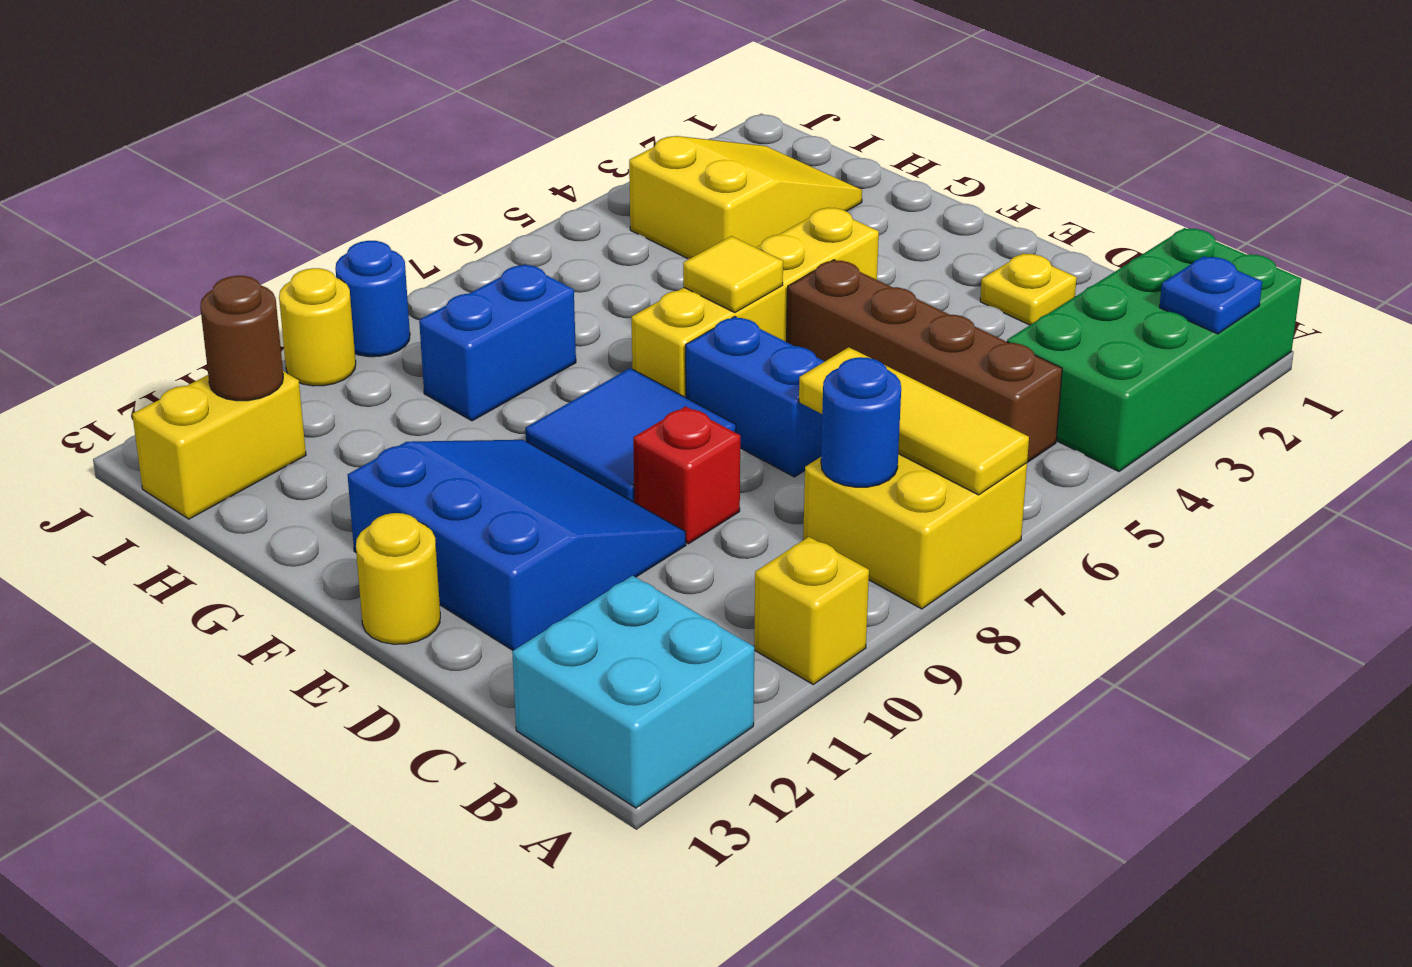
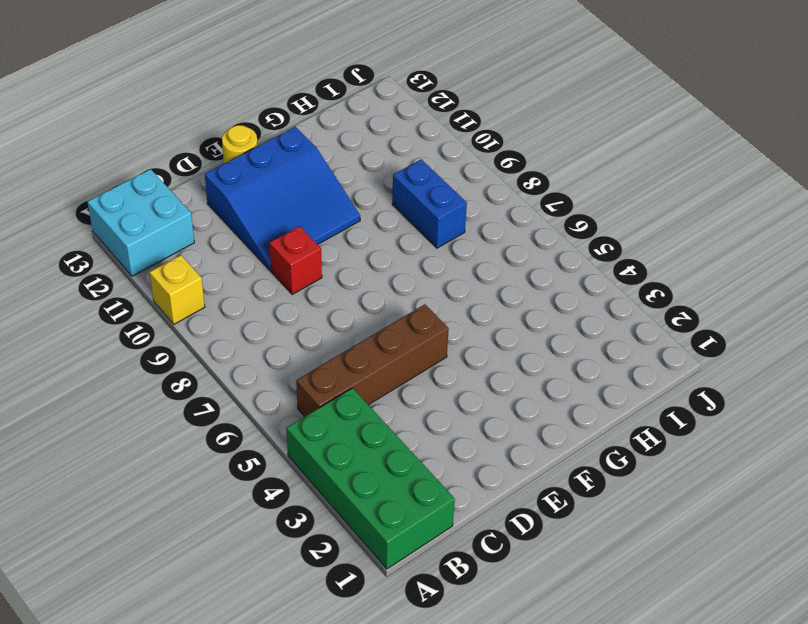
none -> yellow 2x2 brick [803,454,1027,609]
none -> yellow 1x1 plate [980,253,1077,325]
none -> blue 1x2 brick [686,317,825,477]

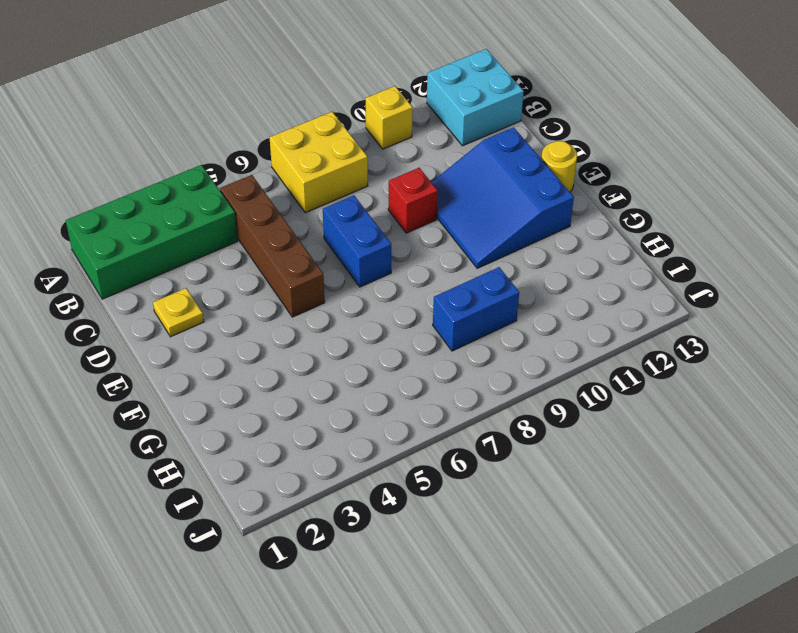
none -> blue 2x2 tile [525,368,736,502]
none -> yellow 1x4 brick [632,208,879,398]
none -> yellow 2x3 slope [629,136,862,259]

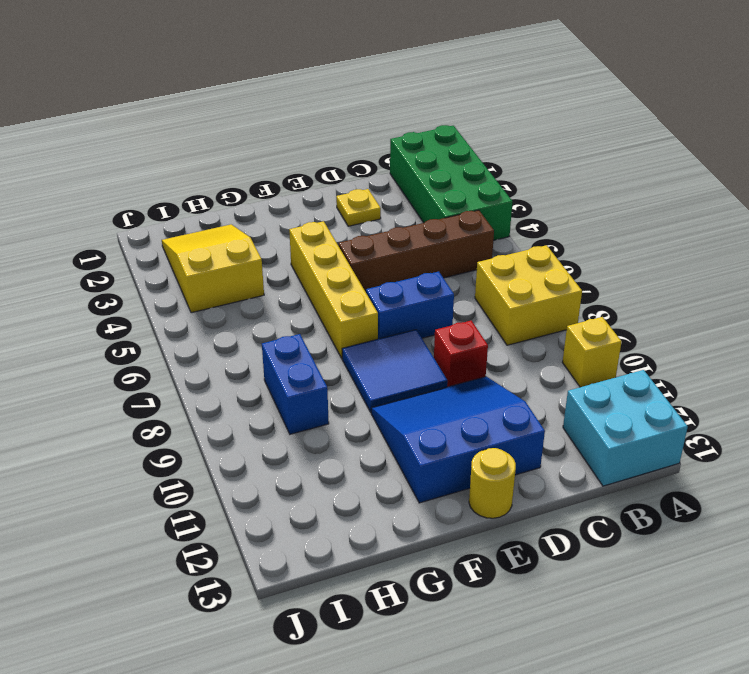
none -> yellow 1x2 brick [132,371,306,519]
none -> blue 1x1 round brick [335,241,410,357]
none -> yellow 1x1 round brick [279,268,356,386]

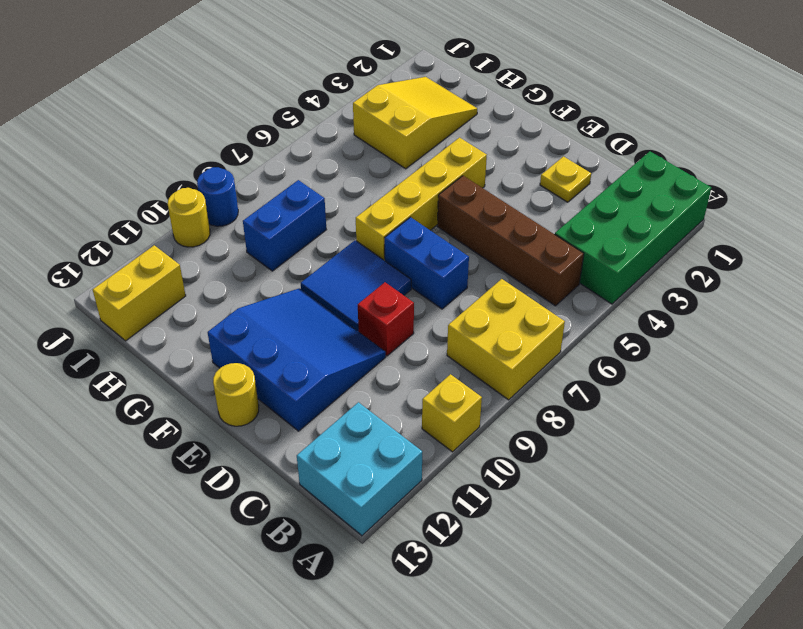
none -> blue 1x1 plate [1159,256,1262,334]
none -> yellow 1x3 tile [799,347,1029,495]
none -> blue 1x1 round brick [821,357,901,487]

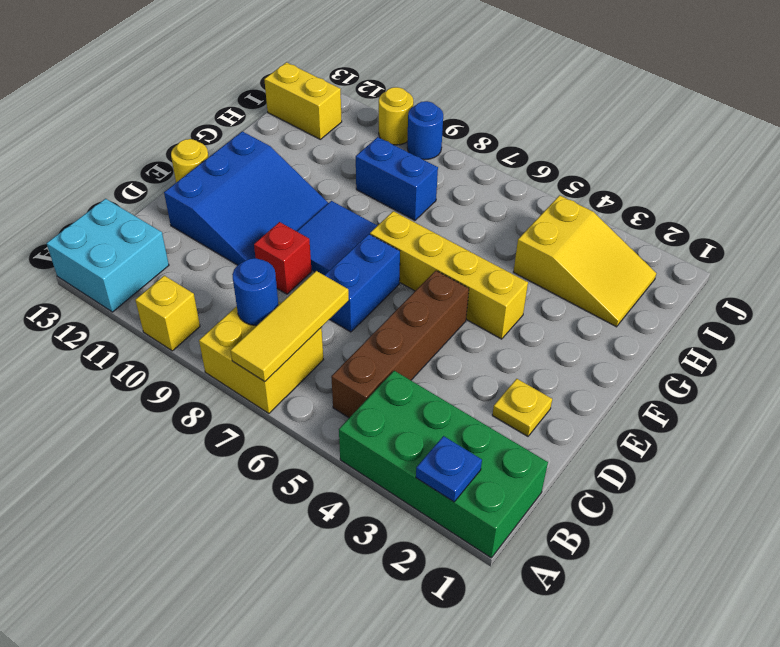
none -> yellow 1x1 tile [683,236,783,312]
none -> brown 1x1 round brick [200,276,283,401]

